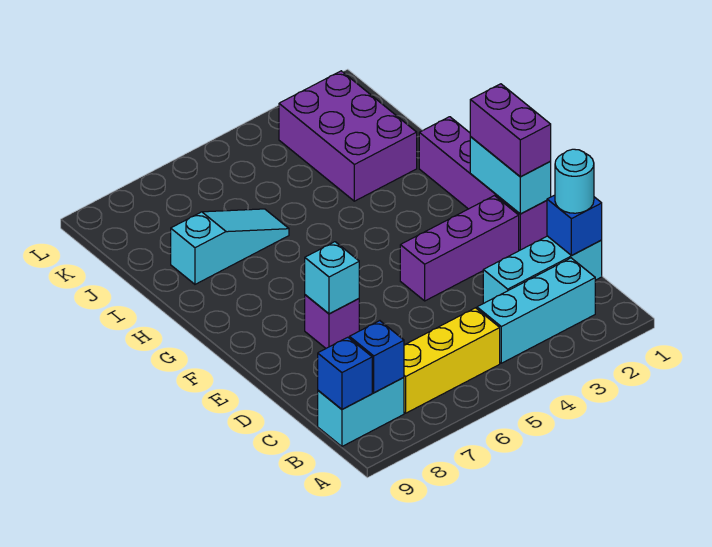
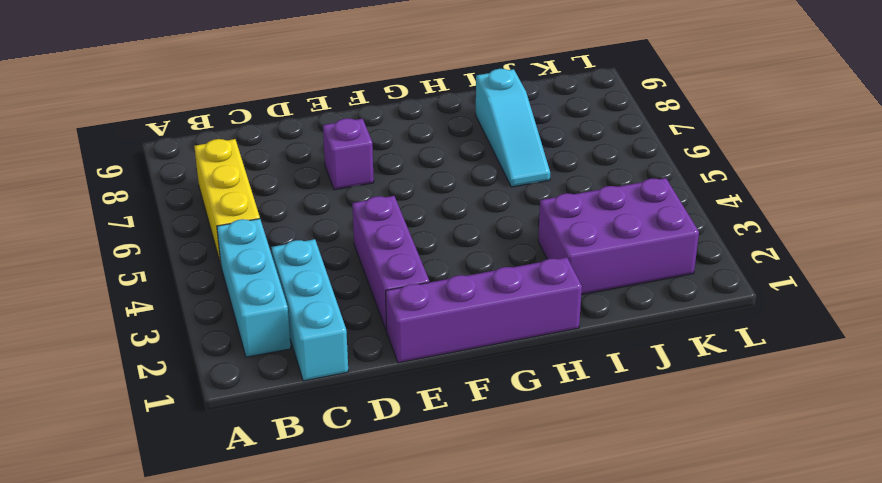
none -> cyan 1x2 brick [318,378,404,446]
none -> blue 1x1 brick [349,321,404,393]
none -> blue 1x1 brick [318,337,372,409]

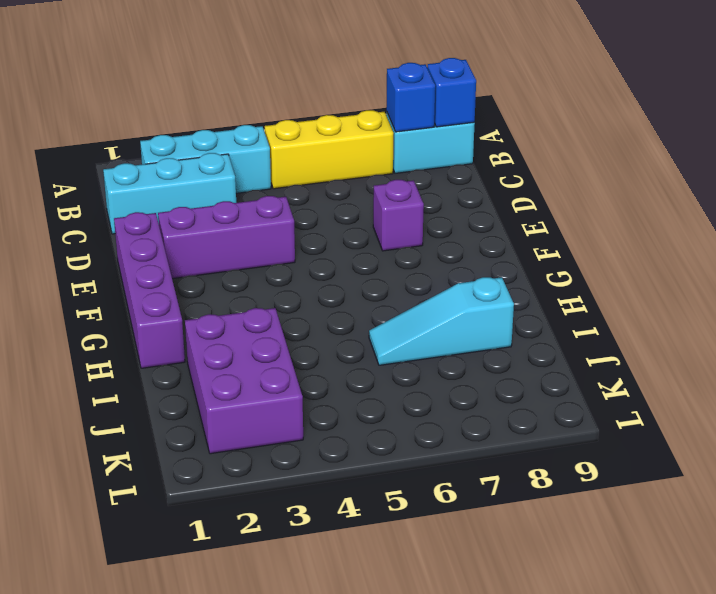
none -> blue 1x1 brick [547,195,602,255]
none -> cyan 1x2 brick [470,137,551,214]
none -> cyan 1x1 brick [305,242,359,314]

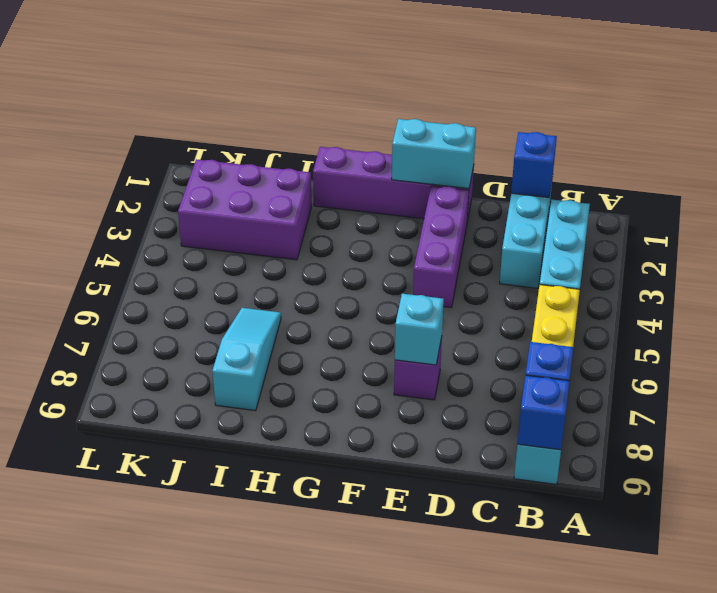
none -> cyan 1x1 round brick [555,149,594,213]
none -> purple 1x2 brick [470,84,551,177]

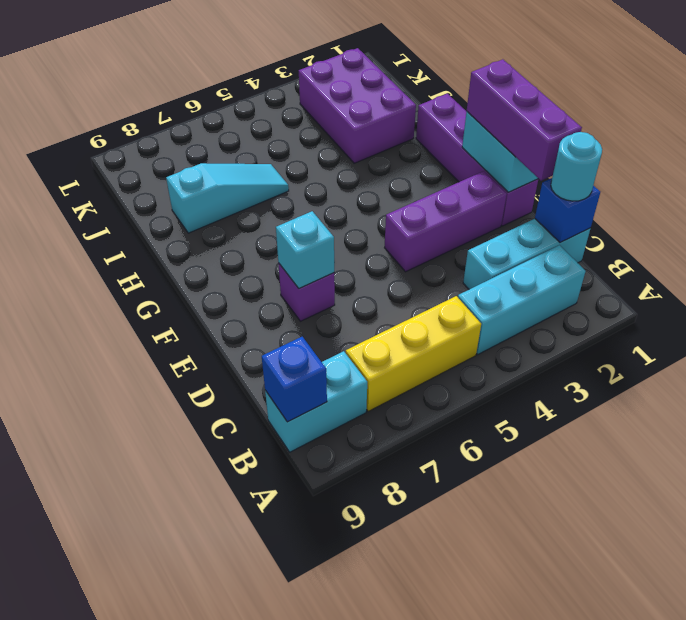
purple 1x3 brick [467,59,582,181] -> purple 1x2 brick [470,84,551,177]
none -> blue 1x1 brick [349,321,404,393]

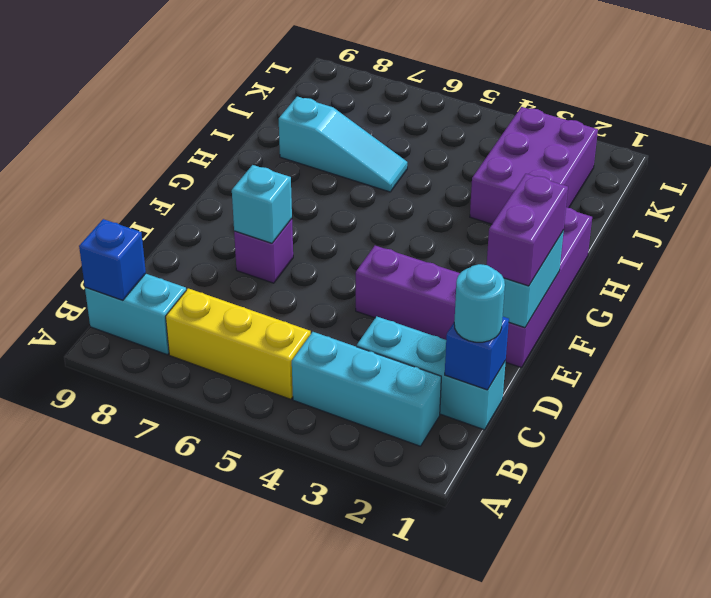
none -> blue 1x1 brick [349,321,404,393]

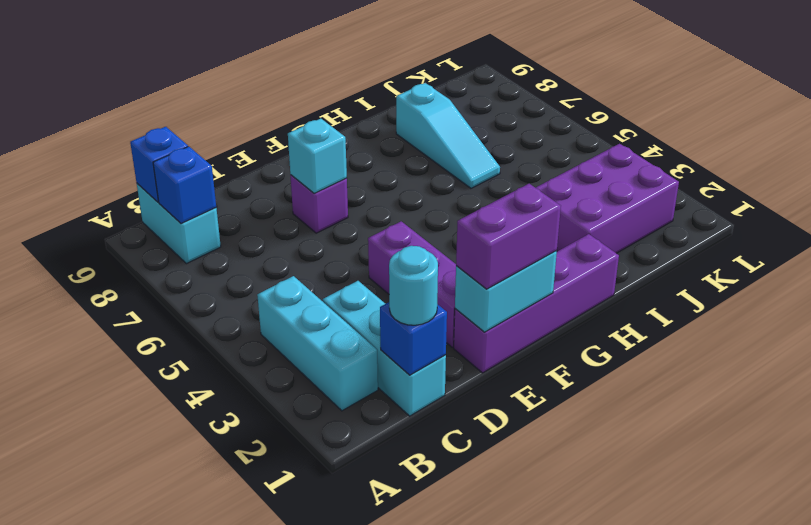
none -> yellow 1x3 brick [404,308,500,413]

